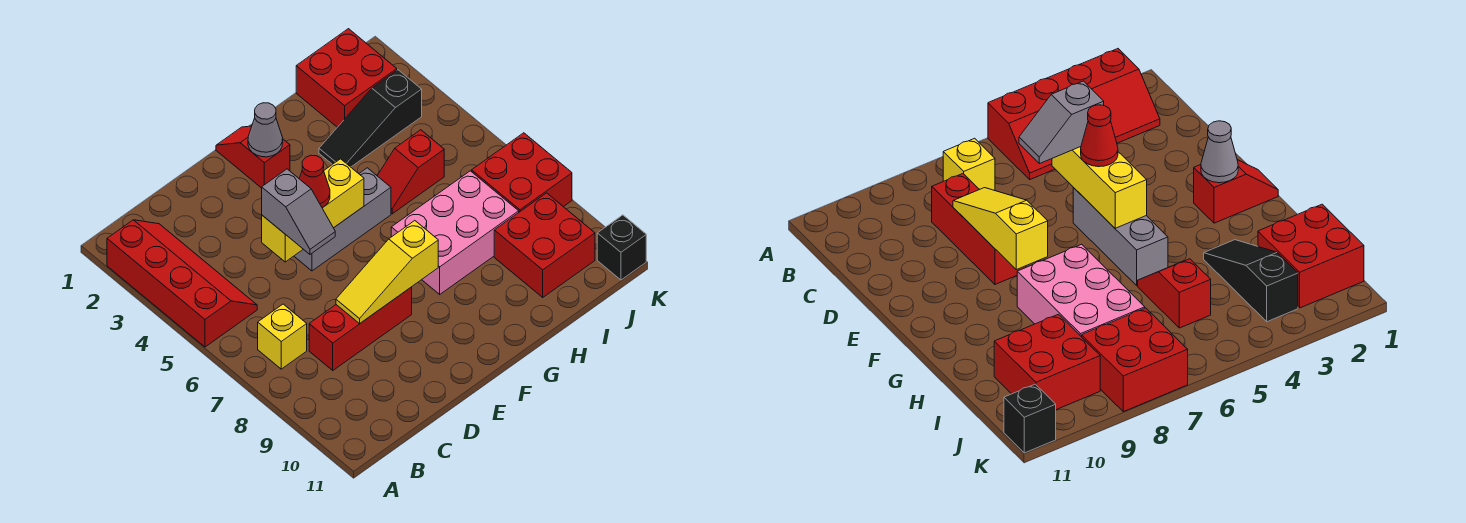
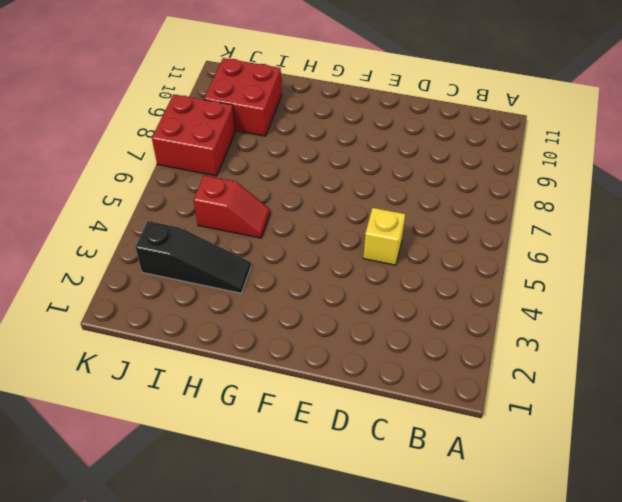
yellow 1x1 brick [363,208,405,265] -> yellow 1x1 brick moved to [258,304,307,369]
none -> red 2x4 slope [107,220,257,347]
none -> red 1x3 brick [309,287,412,370]
none -> grey 1x3 brick [294,168,391,271]

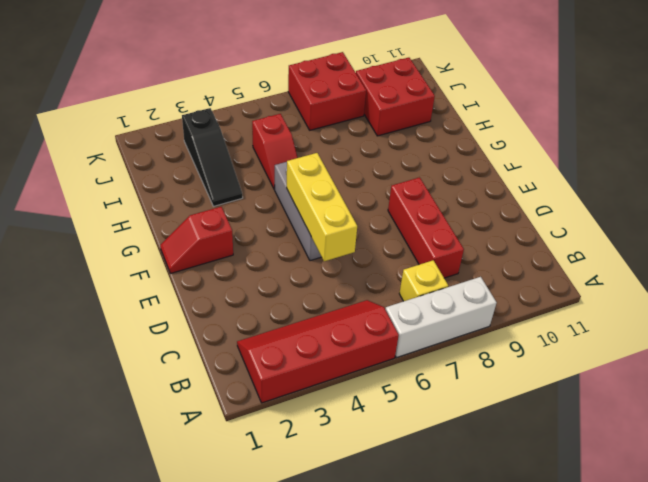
white 1x3 brick [385,277,497,358] -> none
none -> pink 2x3 brick [391,171,519,294]
none -> red 2x2 brick [296,29,397,127]
none -> black 1x1 brick [597,215,646,280]

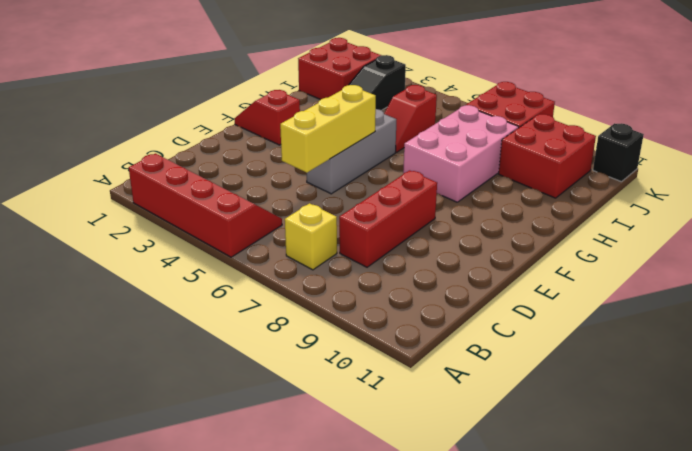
none -> yellow 1x3 slope [336,221,438,324]
none -> grey 1x1 cone [248,103,283,157]
none -> grey 1x2 slope [262,169,335,254]

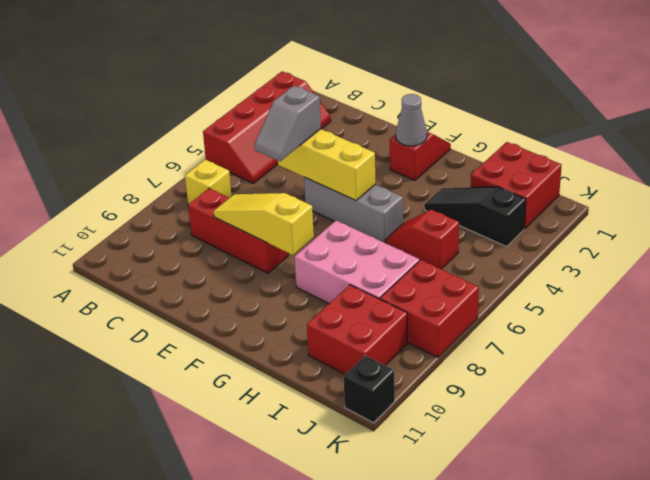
none -> red 1x1 cone [299,155,330,207]

